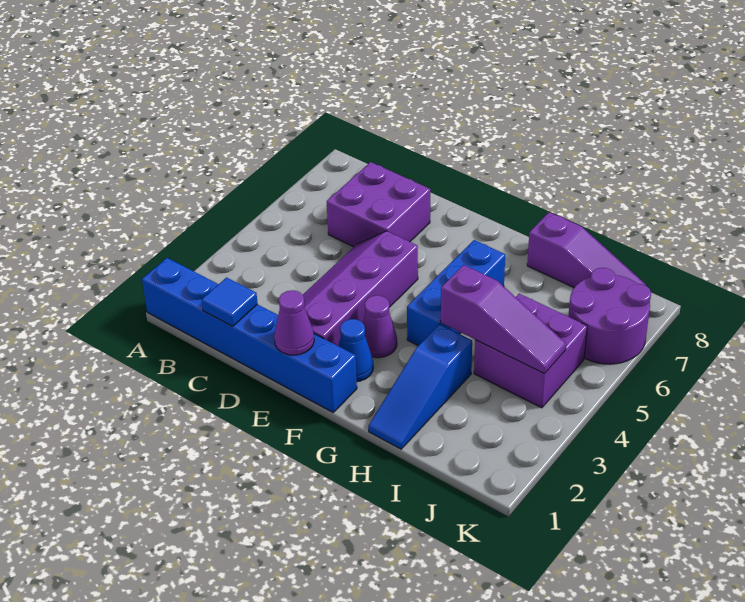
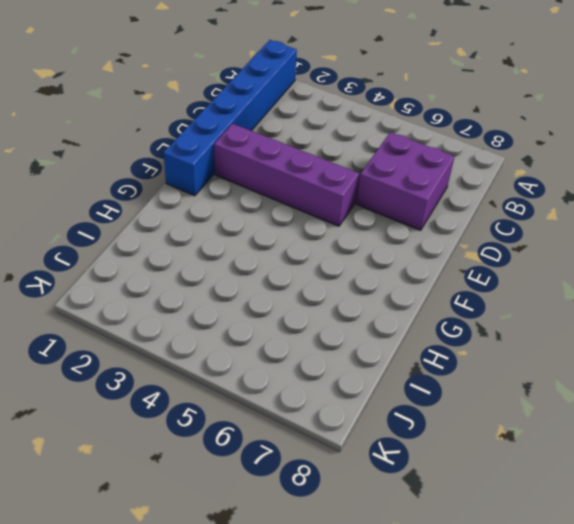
none -> blue 1x1 cone [339,319,373,382]
none -> purple 1x1 cone [363,295,397,358]
none -> blue 1x3 brick [407,240,505,346]

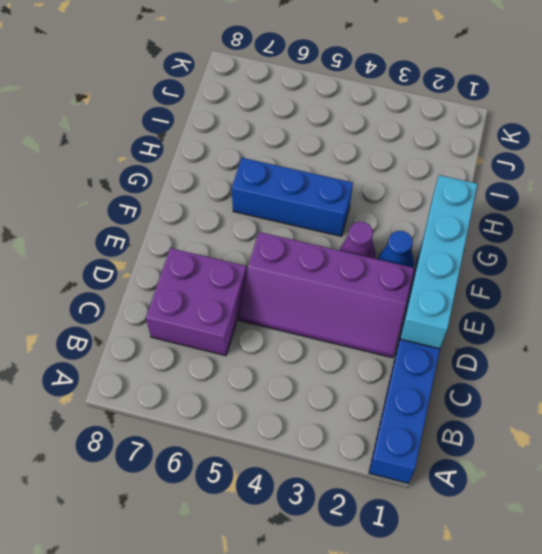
cyan 1x4 brick [401,175,477,349] -> purple 1x1 cone [274,290,314,355]
none -> blue 1x3 slope [368,324,472,449]
none -> purple 1x3 slope [527,212,646,288]
none -> purple 2x2 brick [474,294,587,408]

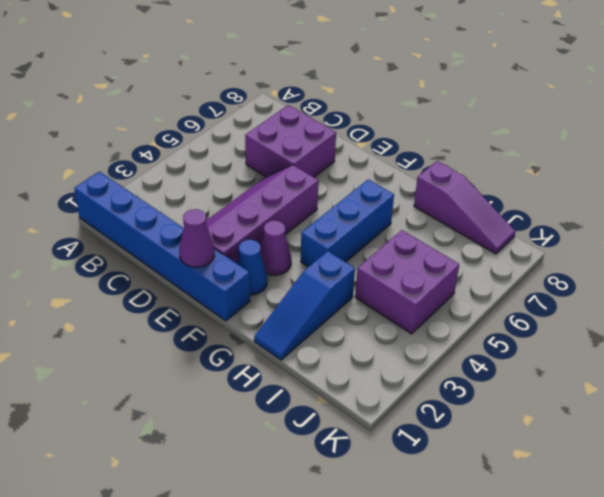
none -> purple 2x2 round brick [568,268,651,364]
none -> blue 1x1 tile [202,277,258,327]
none -> purple 1x3 slope [441,265,566,374]

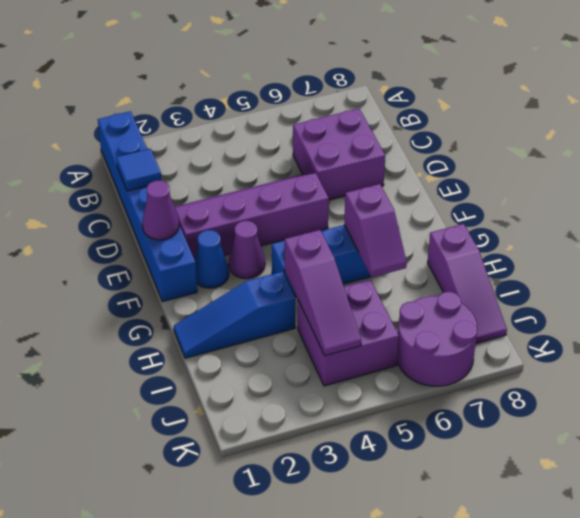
purple 1x2 slope [344,184,407,277] -> none

